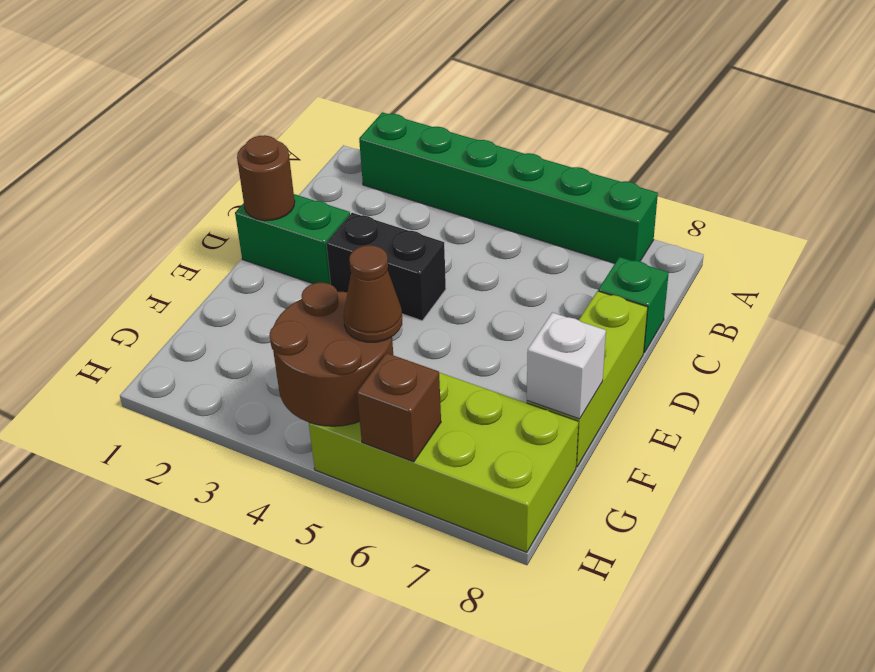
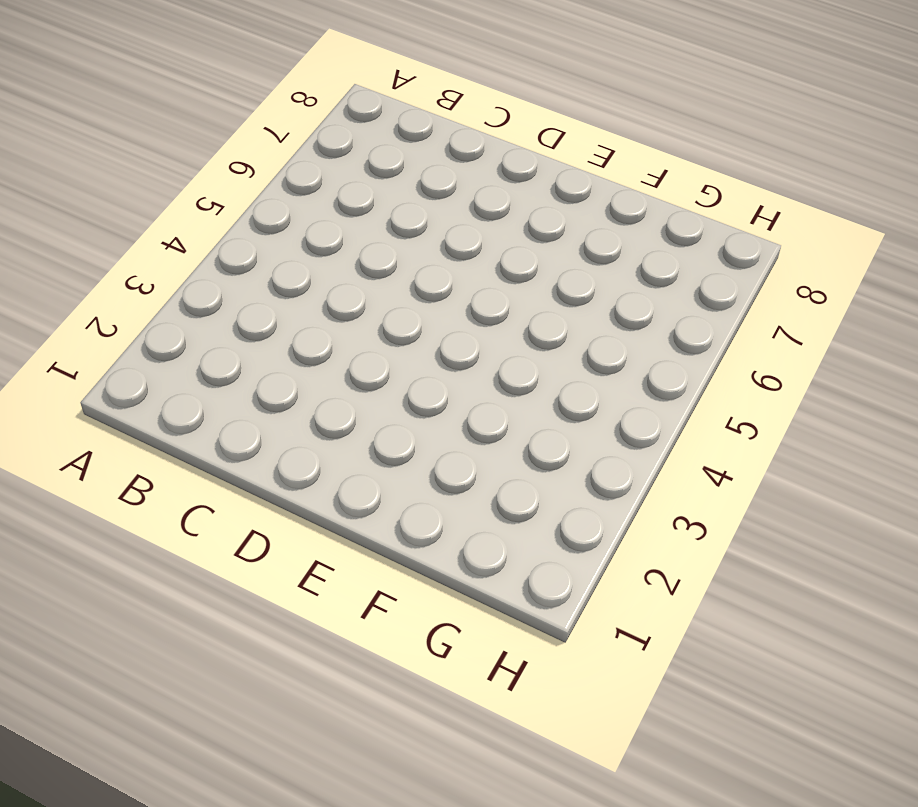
none -> green 1x6 brick [359,112,658,263]
none -> green 1x1 brick [598,257,669,353]

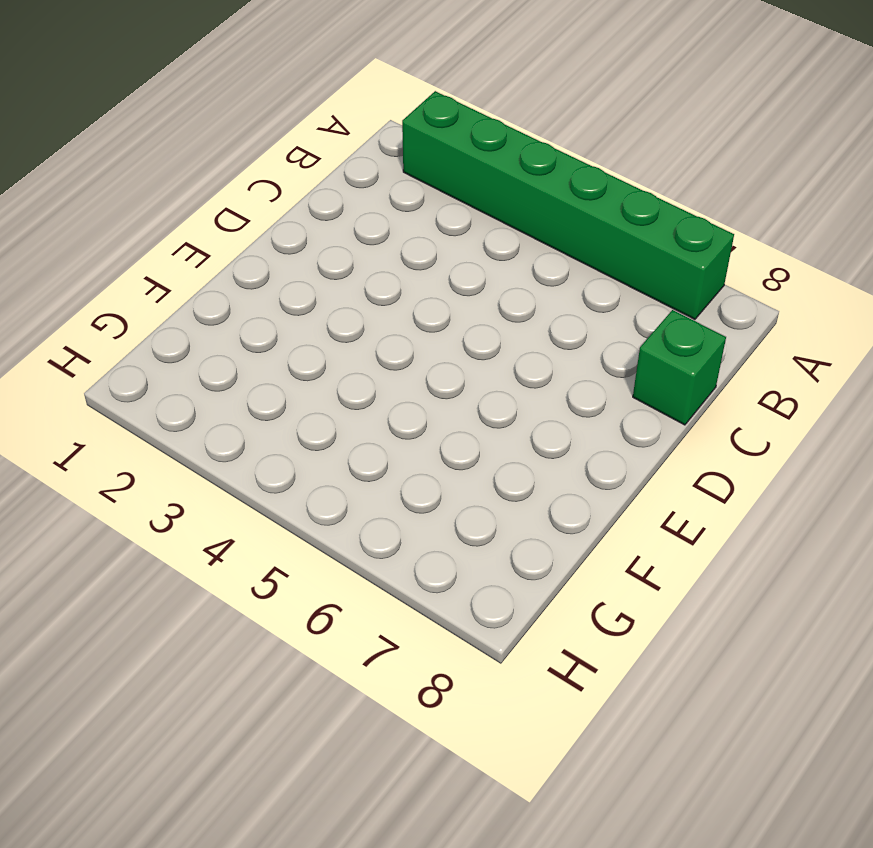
none -> green 1x2 brick [235,194,350,284]
none -> black 1x2 brick [326,213,446,321]

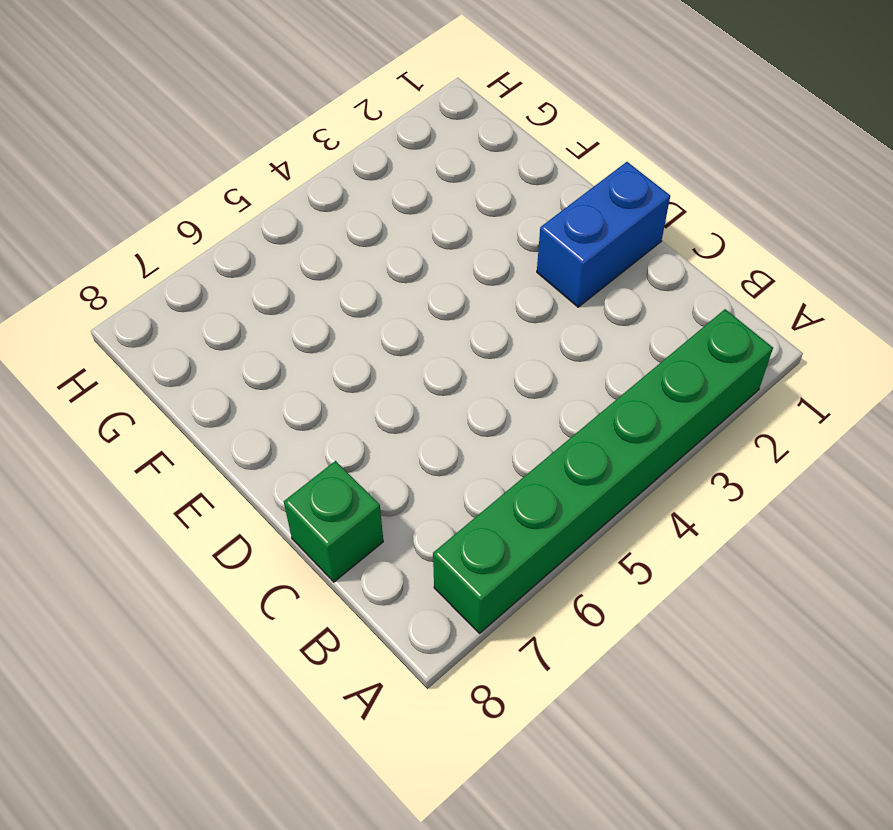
blue 1x2 brick [537,162,670,307] -> green 1x2 brick [235,194,350,284]
none -> black 1x2 brick [326,213,446,321]
none -> lime 1x3 brick [527,291,648,467]

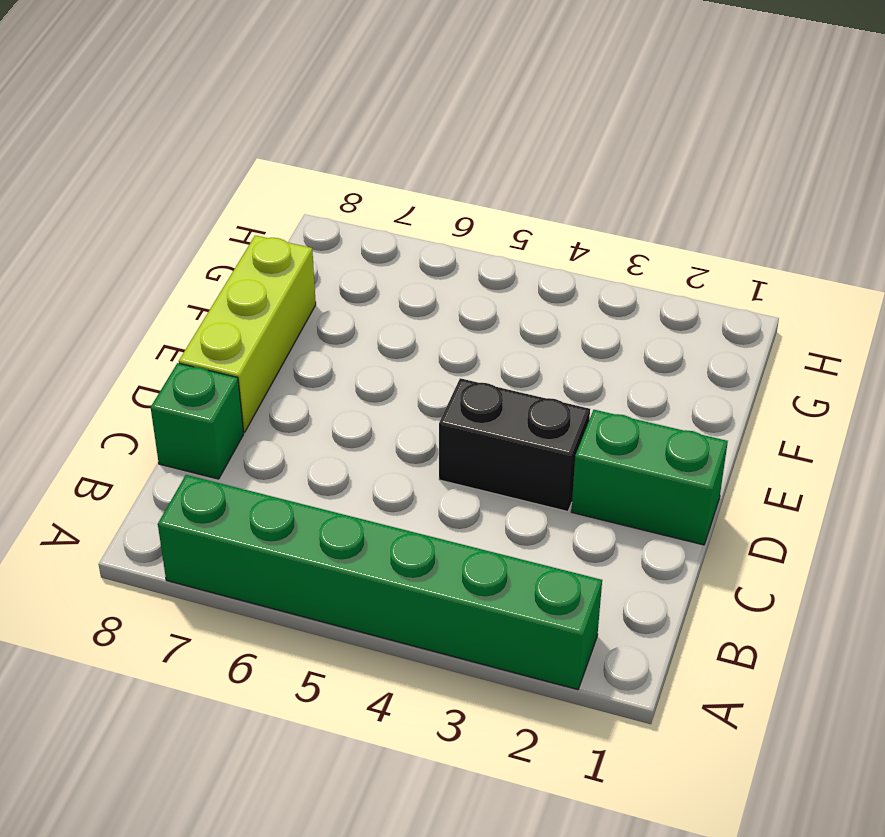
none -> lime 2x4 brick [309,373,578,552]
none -> brown 1x1 round brick [237,135,295,221]

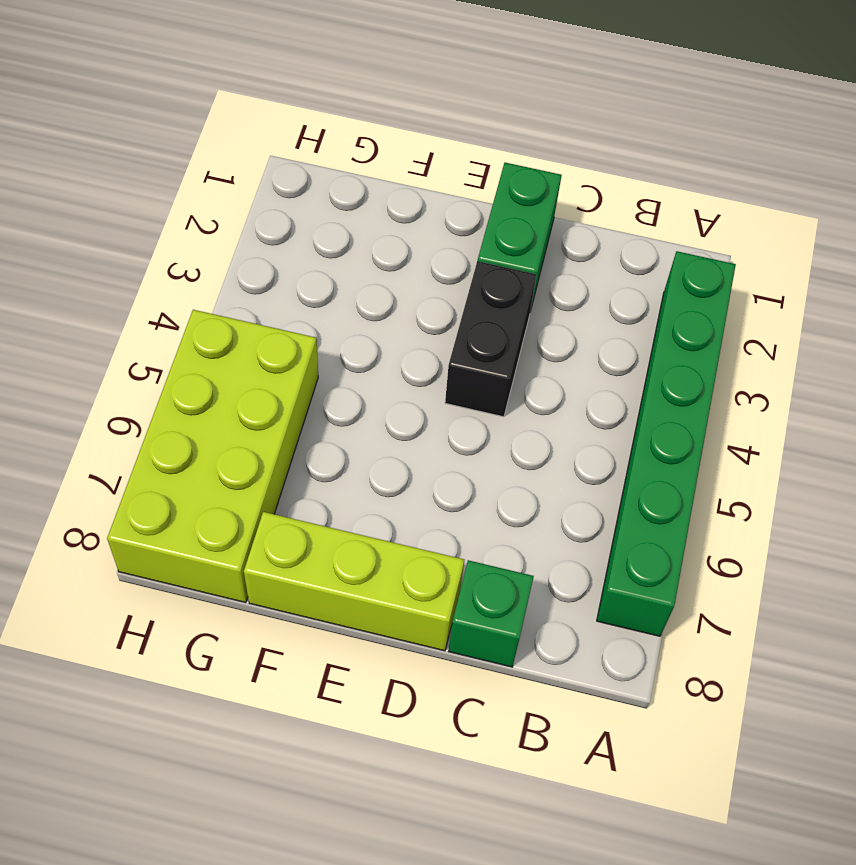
none -> brown 1x1 round brick [237,135,295,221]
none -> white 1x1 brick [527,312,606,419]

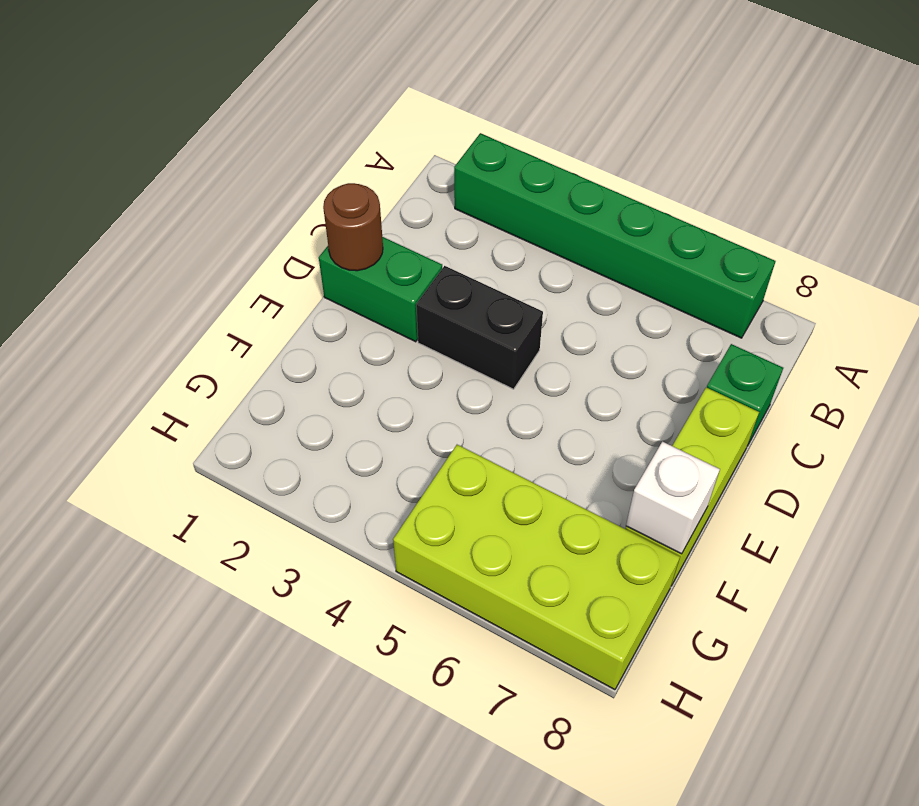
none -> brown 2x2 round brick [269,283,393,426]
none -> brown 1x1 brick [357,353,441,462]

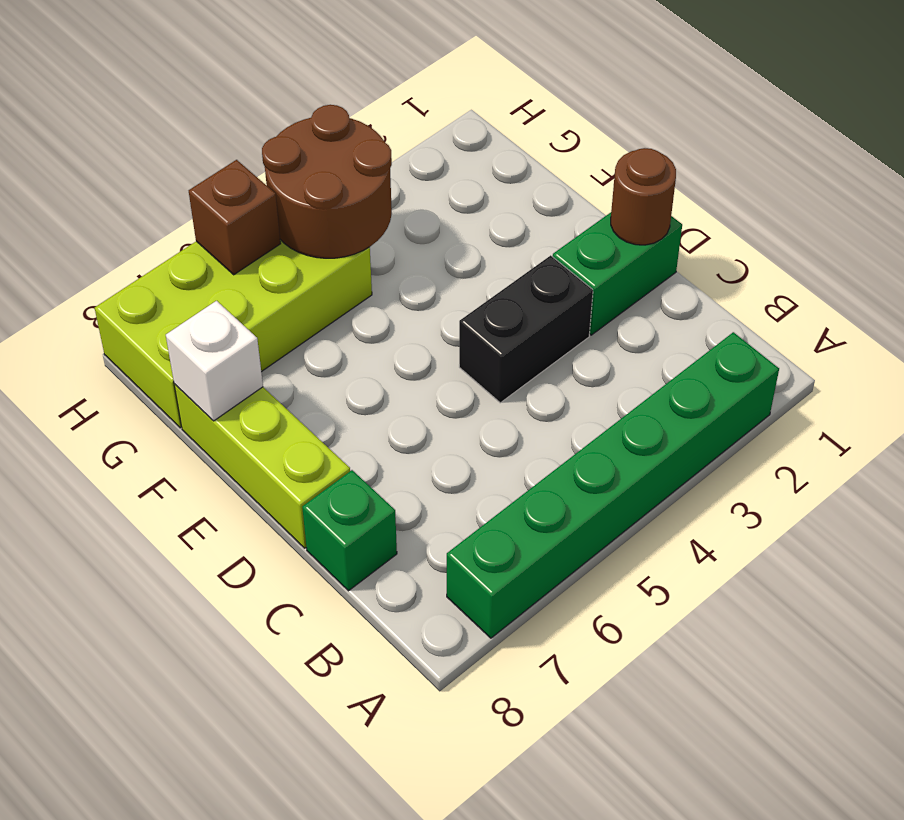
none -> brown 1x1 cone [344,245,402,342]

